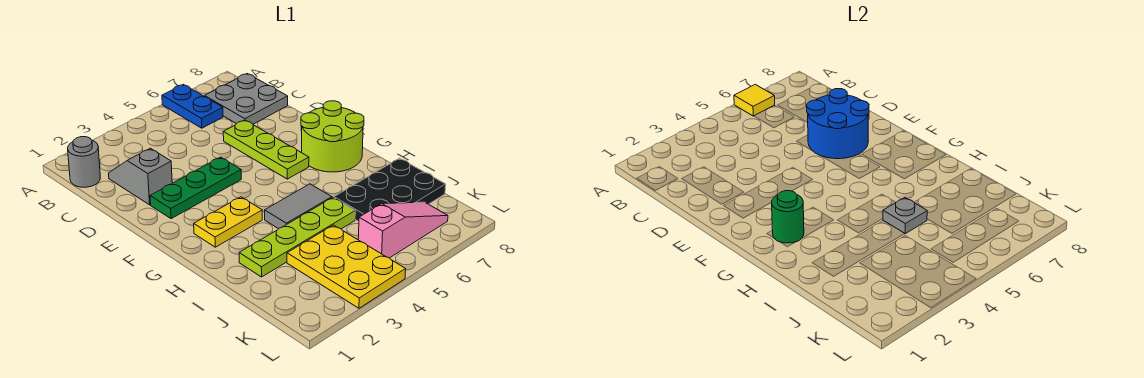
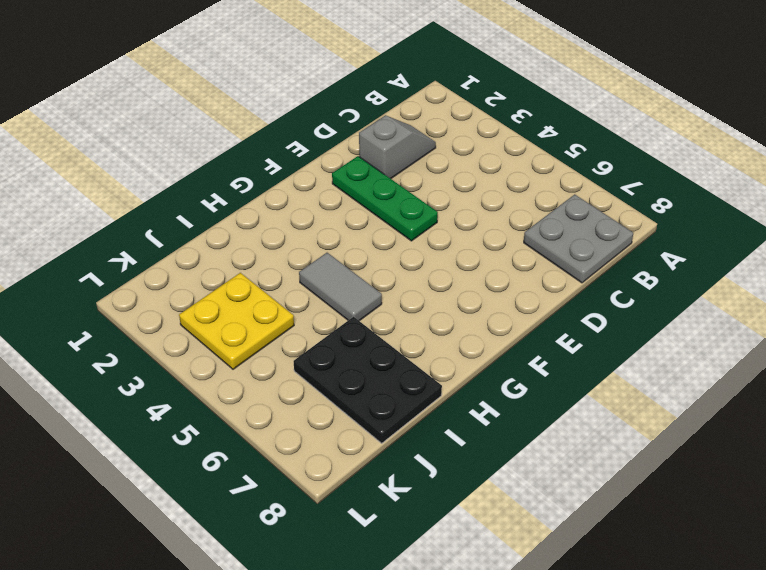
yellow 2x2 plate [179,273,294,369] -> yellow 2x3 plate [287,225,406,308]
none -> blue 1x2 plate [162,84,223,128]
none -> grey 1x1 round brick [68,137,100,187]
none -> lime 1x3 plate [223,120,309,179]

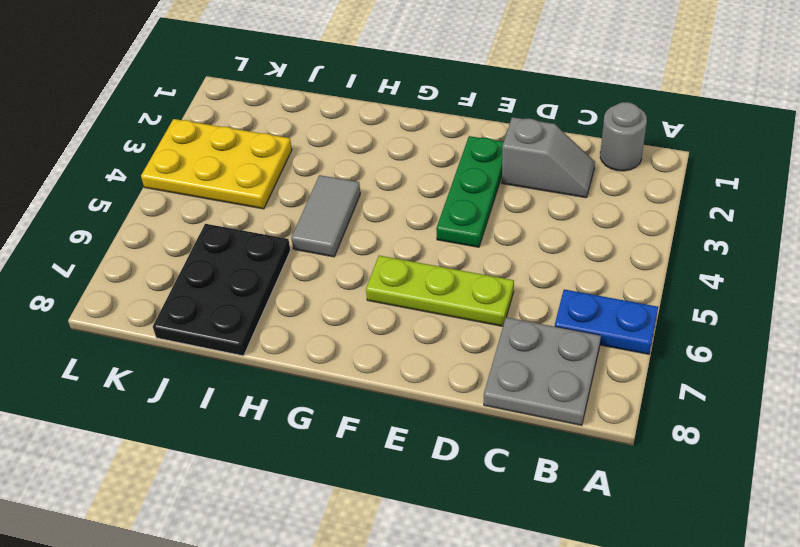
none -> lime 2x2 round brick [301,101,364,172]
none -> yellow 1x2 plate [194,197,262,247]
none -> lime 1x4 plate [239,198,355,277]

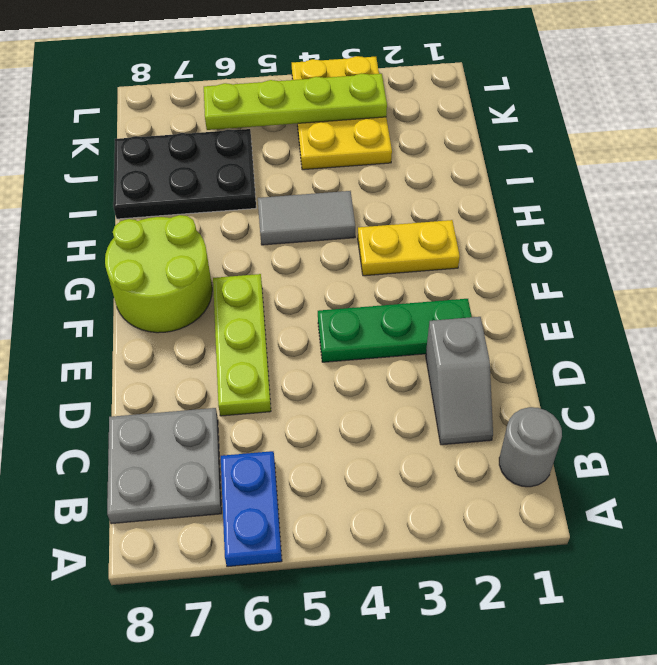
lime 1x4 plate [204,74,387,130] -> lime 1x4 plate moved to [239,198,355,277]
none -> pink 1x3 slope [358,202,448,258]
none -> yellow 1x1 tile [734,84,775,116]
none -> blue 2x2 round brick [807,89,869,159]

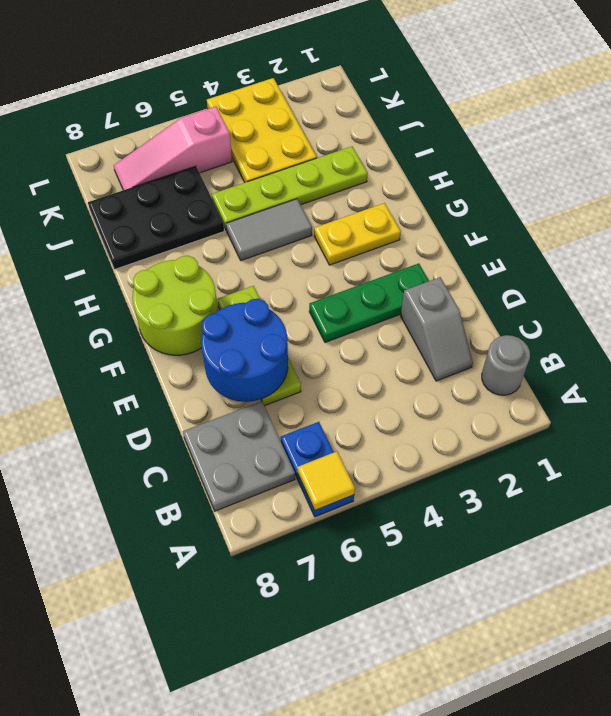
none -> green 1x1 round brick [771,191,804,243]
none -> grey 1x1 plate [883,198,927,234]

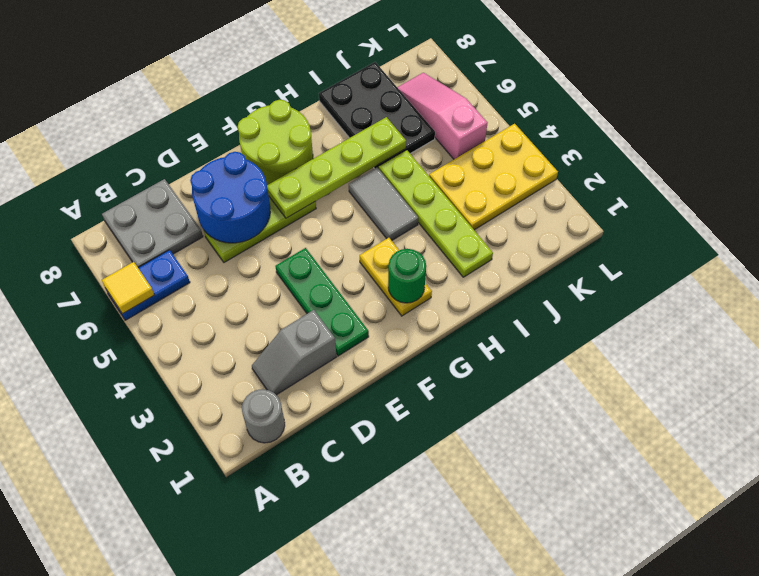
lime 1x4 plate [267,117,406,218] -> none
none -> grey 1x1 plate [883,198,927,234]

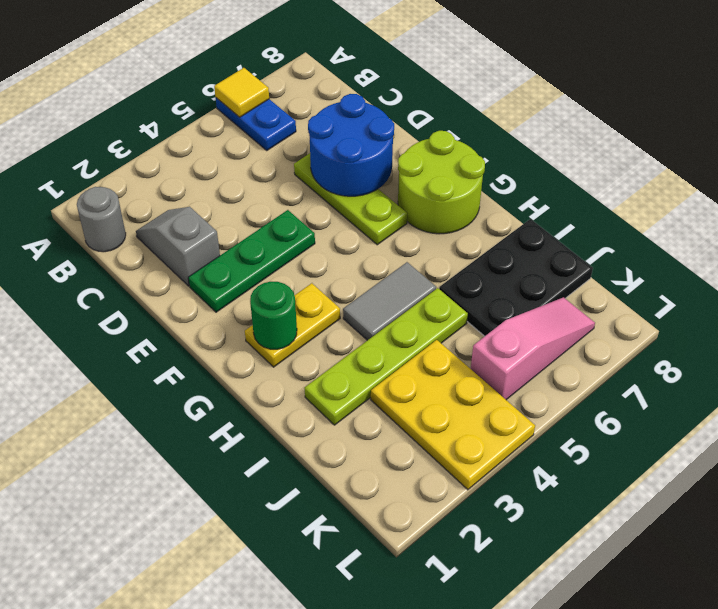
none -> grey 2x2 plate [205,74,288,124]
none -> grey 1x1 plate [883,198,927,234]

